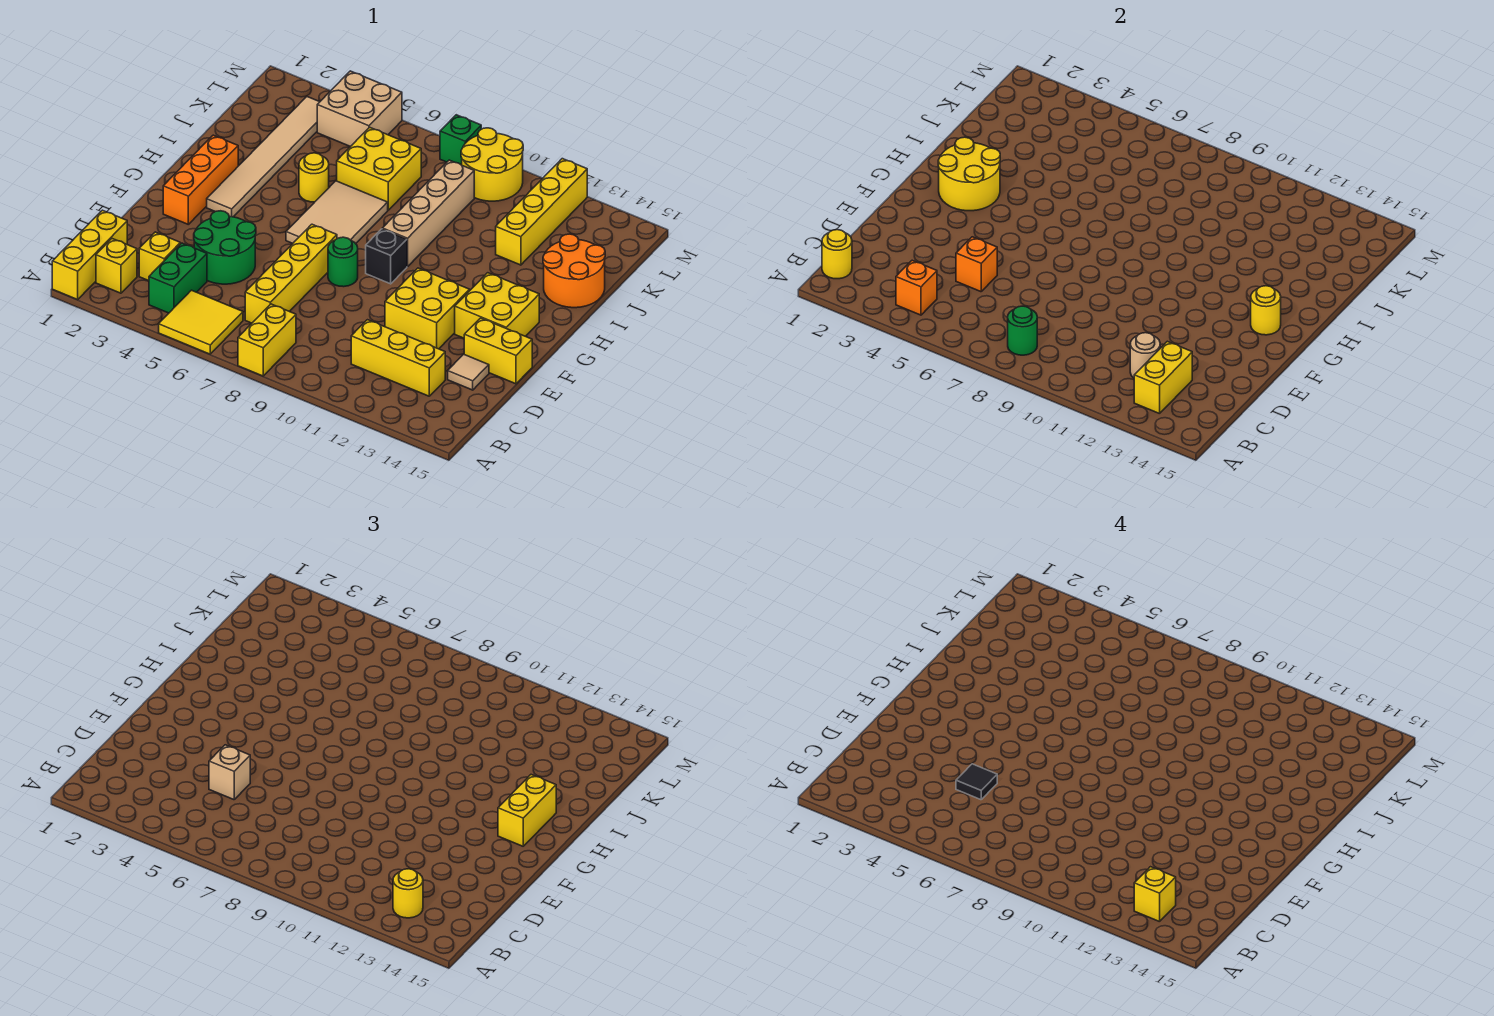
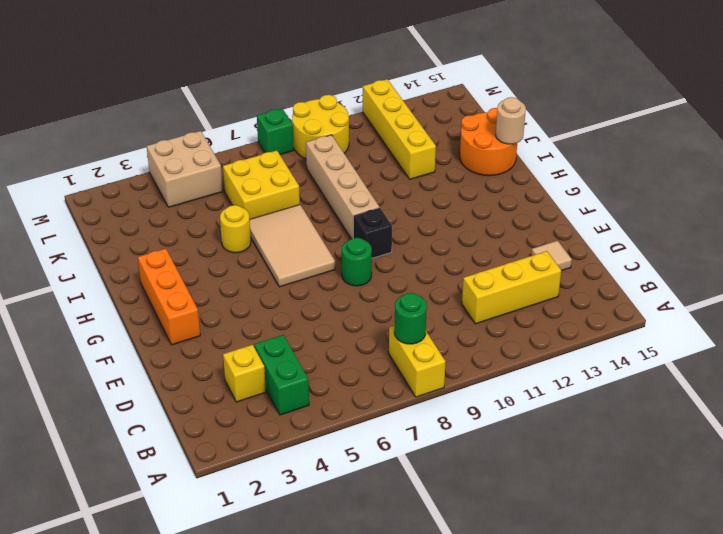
tan 1x1 round brick [496,97,526,144] -> tan 1x1 round brick moved to [1130,333,1160,378]
none -> yellow 1x3 brick [52,210,127,300]
none -> yellow 2x2 tile [159,290,243,354]
none -> yellow 1x1 brick [96,239,137,293]
none -> yellow 1x4 brick [245,224,337,323]

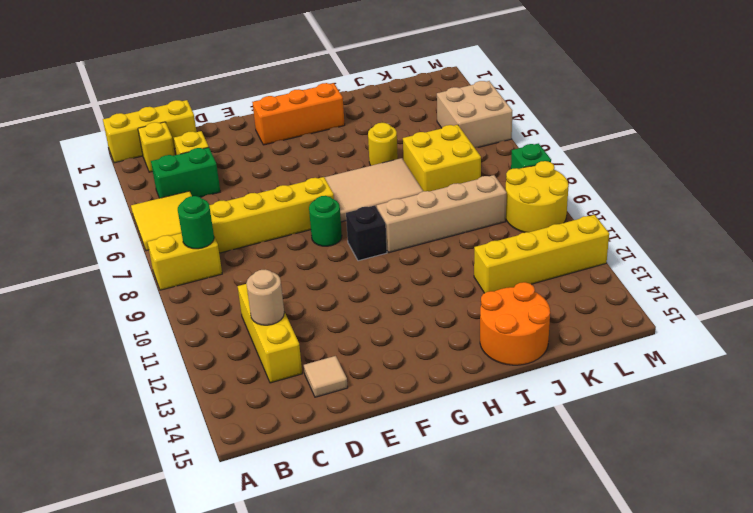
none -> green 2x2 round brick [194,211,256,284]
none -> yellow 2x2 brick [385,268,470,349]
none -> yellow 1x2 brick [464,318,532,384]
none -> yellow 2x2 brick [455,273,539,338]

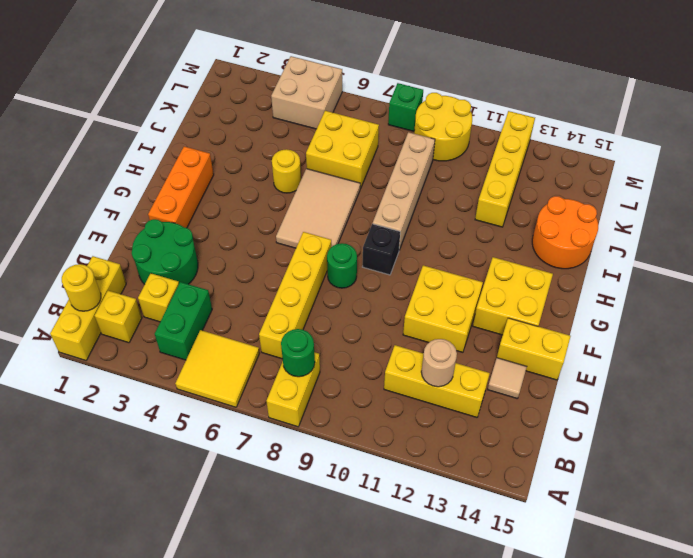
green 2x2 round brick [132,219,198,285] -> green 2x2 round brick moved to [194,211,256,284]
none -> tan 1x6 tile [207,97,319,217]
none -> orange 1x1 brick [896,260,937,315]
none -> yellow 1x2 brick [1134,341,1192,414]
none -> orange 1x1 brick [956,237,997,292]

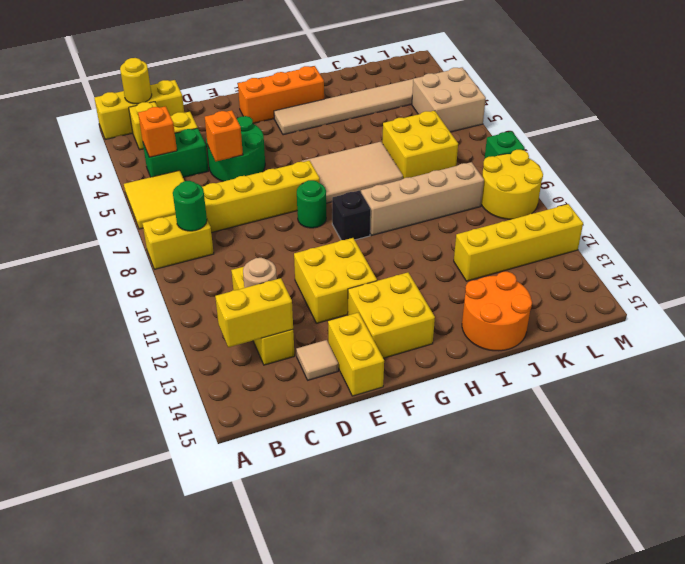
none -> yellow 1x1 round brick [299,153,329,202]
none -> yellow 2x2 round brick [938,137,1000,211]
none -> yellow 1x1 round brick [1251,286,1281,335]
none -> yellow 1x1 round brick [393,869,423,918]

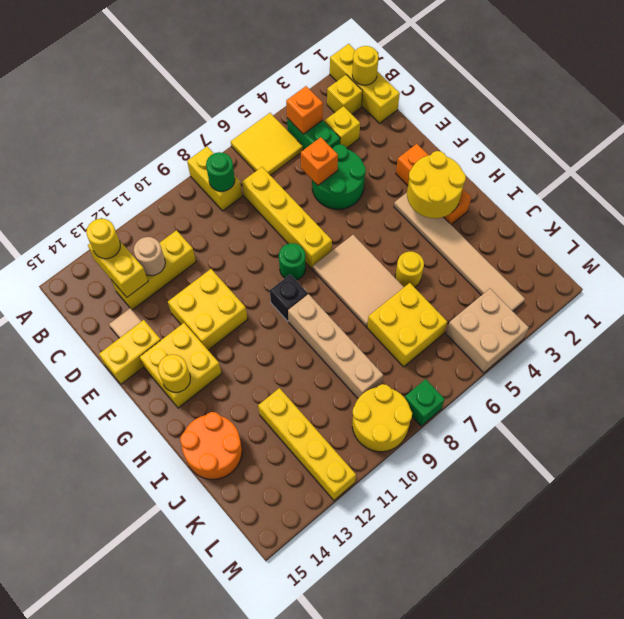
none -> tan 1x1 brick [209,745,250,800]
none -> yellow 1x2 brick [498,775,556,846]
none -> yellow 1x1 brick [1134,867,1176,922]
none -> black 1x1 tile [956,764,997,800]

